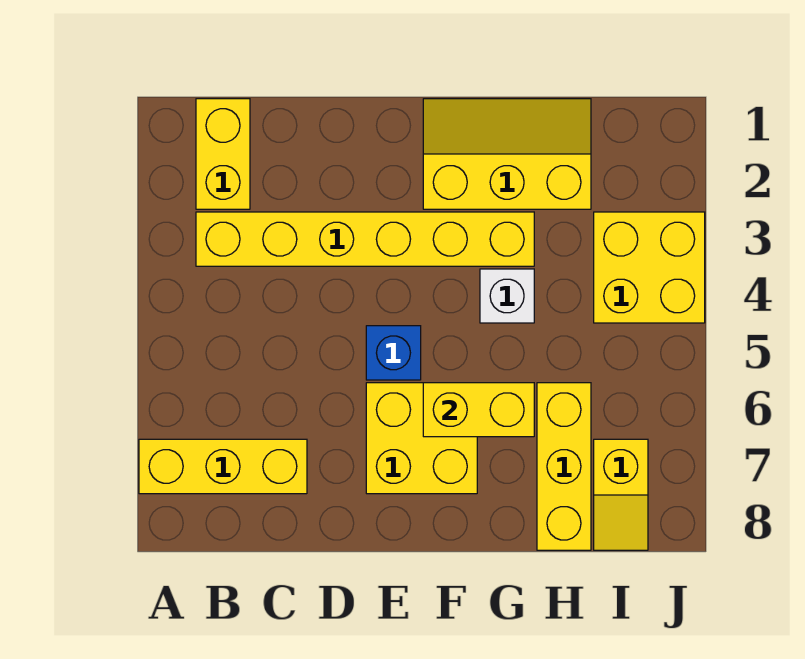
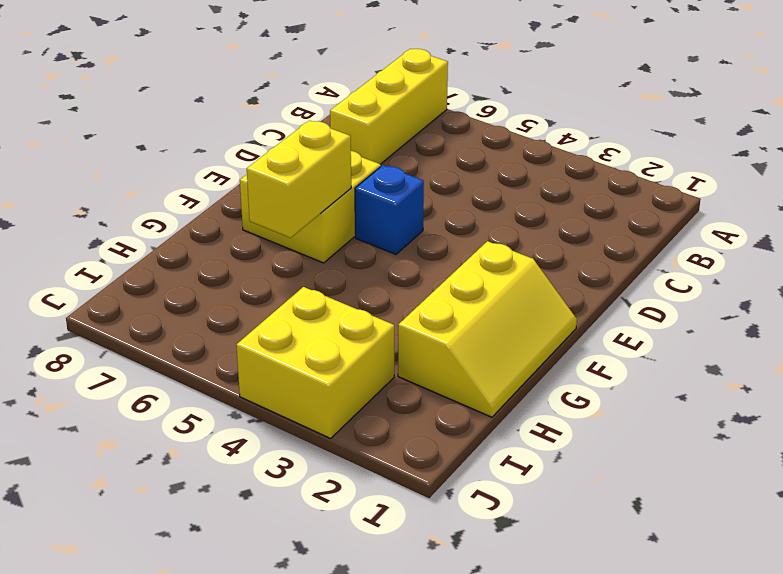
none -> yellow 1x2 brick [196,99,250,209]
none -> yellow 1x6 brick [196,212,534,266]

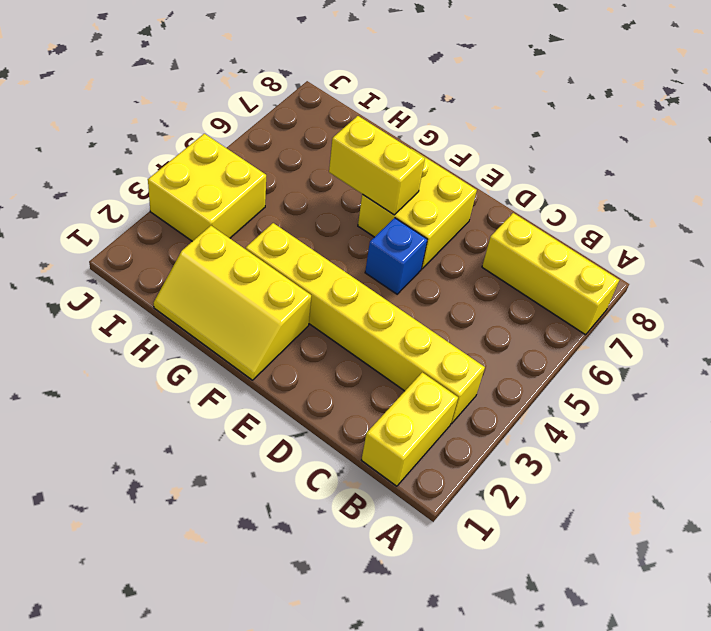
none -> white 1x1 brick [480,269,534,323]
none -> yellow 1x3 brick [537,383,591,550]

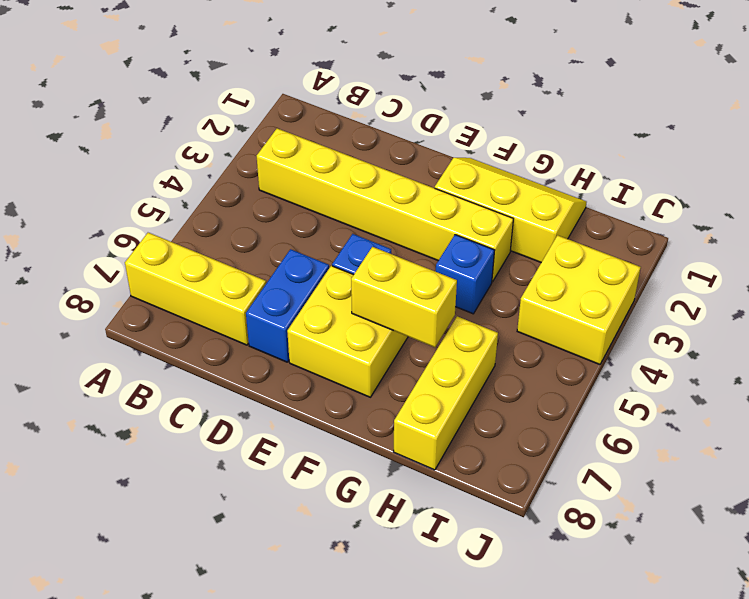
blue 1x2 brick [246,249,329,362] -> none
blue 1x1 brick [436,235,495,314] -> white 1x1 brick [480,269,534,323]
none -> yellow 1x2 brick [196,99,250,209]
none -> yellow 1x2 slope [594,439,648,550]

